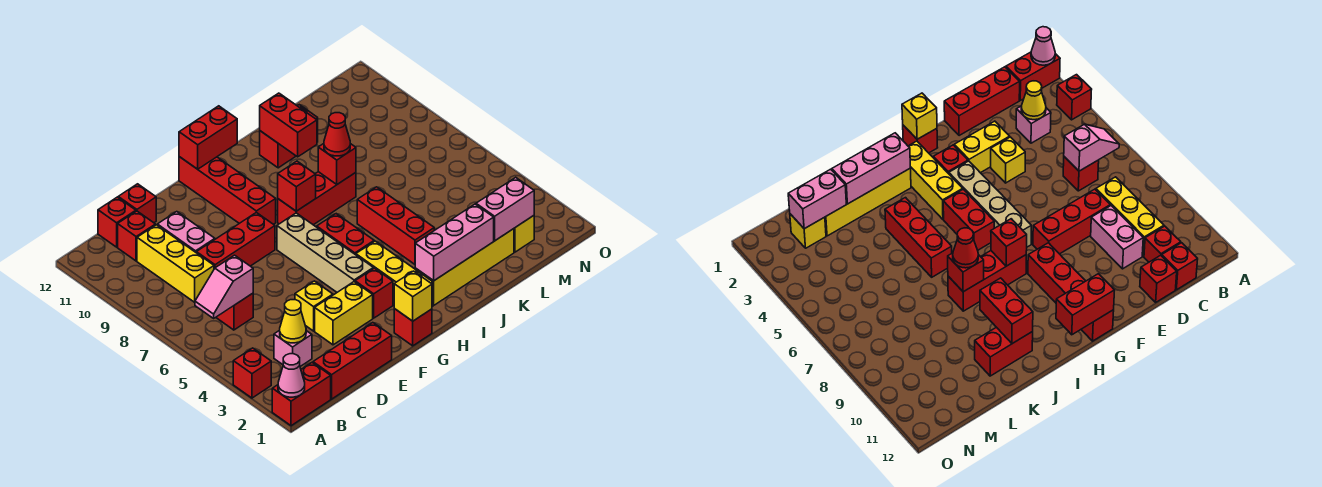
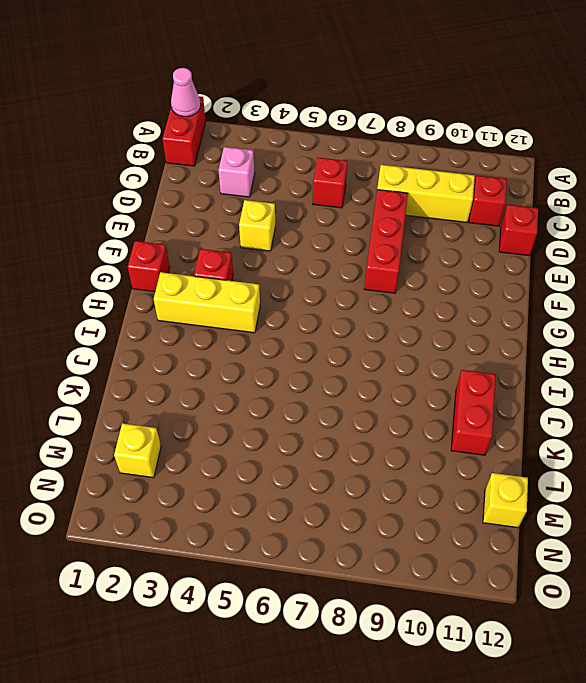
yellow 1x1 brick [483,473,528,528] -> yellow 1x1 brick moved to [394,271,432,321]
none -> red 1x1 brick [233,348,271,398]
none -> red 1x3 brick [313,323,392,399]
none -> red 1x1 brick [98,197,136,247]
none -> pink 1x2 brick [157,212,215,252]

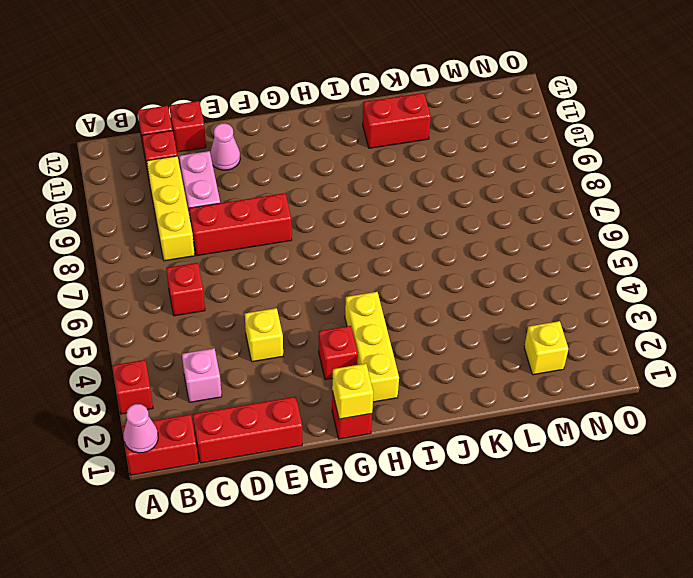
pink 1x1 cone [210,123,240,170] -> none
none -> yellow 1x2 brick [315,282,373,345]
none -> tan 1x4 brick [277,213,373,292]
none -> red 1x4 brick [179,157,276,224]
none -> red 1x2 brick [317,214,374,255]

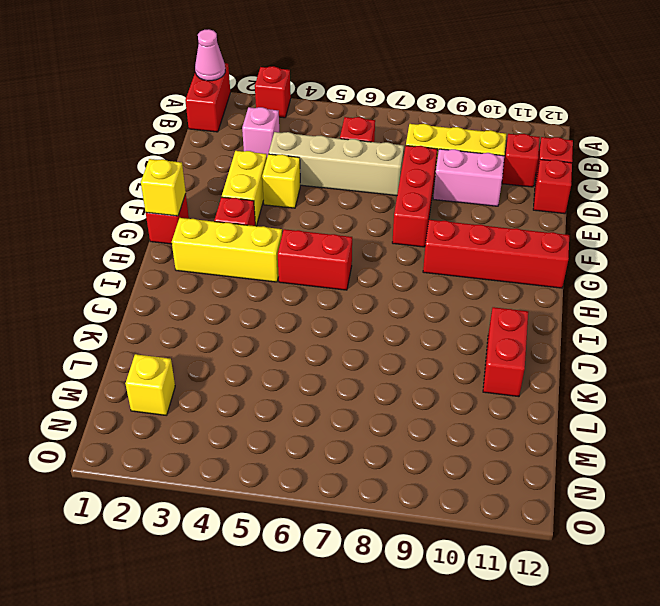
tan 1x4 brick [269,132,404,196] -> tan 1x4 brick moved to [277,213,373,292]
none -> red 1x3 brick [313,323,392,399]
none -> red 1x3 brick [278,172,356,225]
none -> yellow 1x4 brick [415,229,514,305]
none -> red 1x3 brick [357,187,434,264]

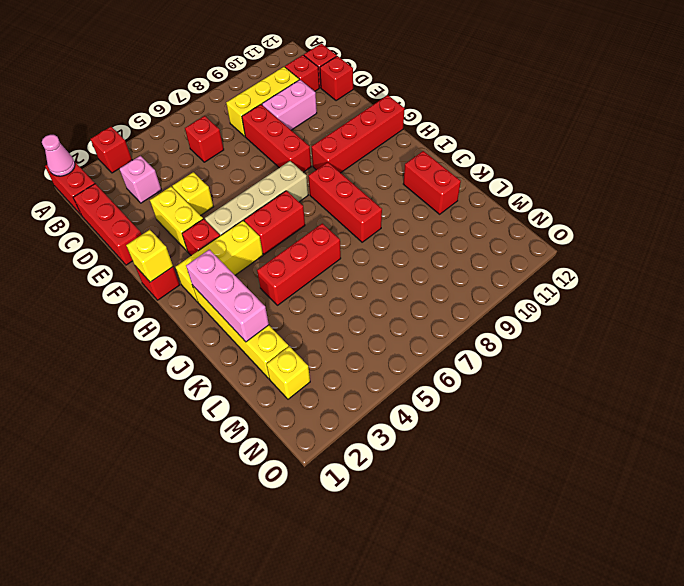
none -> pink 1x2 slope [195,255,253,318]
none -> yellow 1x1 cone [280,300,306,343]
none -> red 1x2 brick [179,106,237,169]
none -> red 1x1 brick [278,161,316,211]

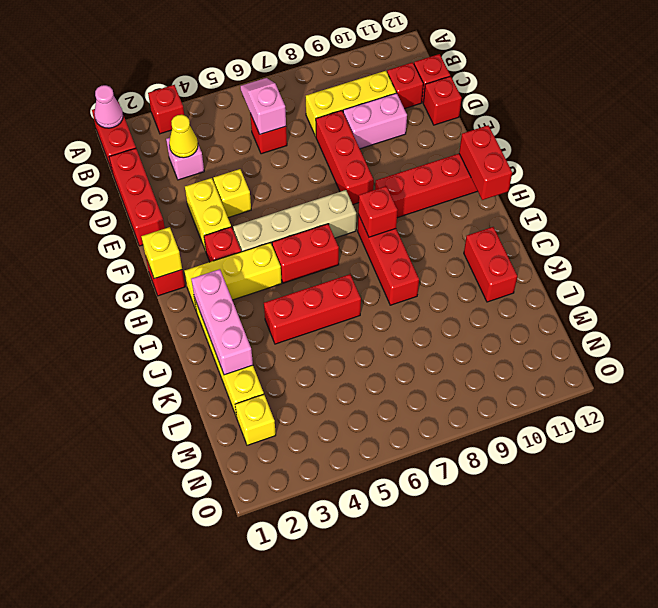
none -> red 1x1 brick [318,144,356,184]
none -> red 1x2 brick [260,93,317,157]
none -> pink 1x2 brick [476,177,534,241]
none -> red 1x1 cone [324,113,350,156]

